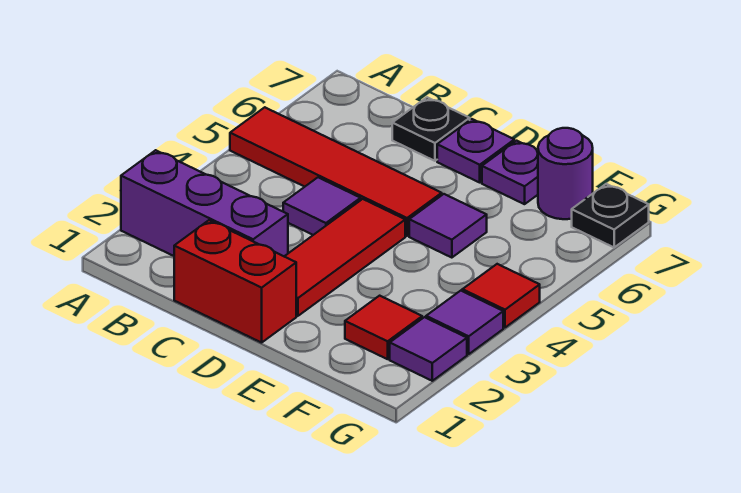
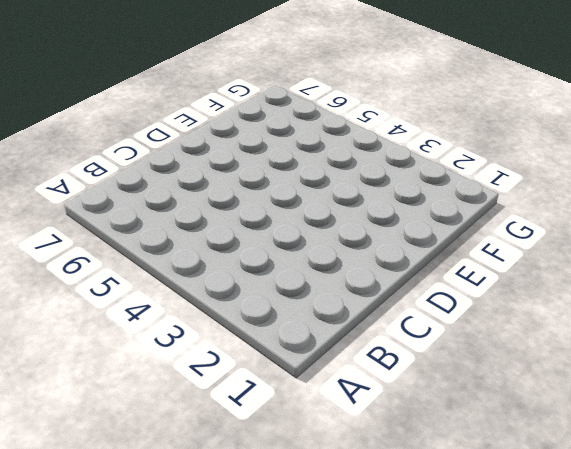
none -> purple 1x3 brick [121,150,288,256]
none -> red 1x4 tile [230,107,442,236]
none -> red 1x2 brick [174,220,296,343]

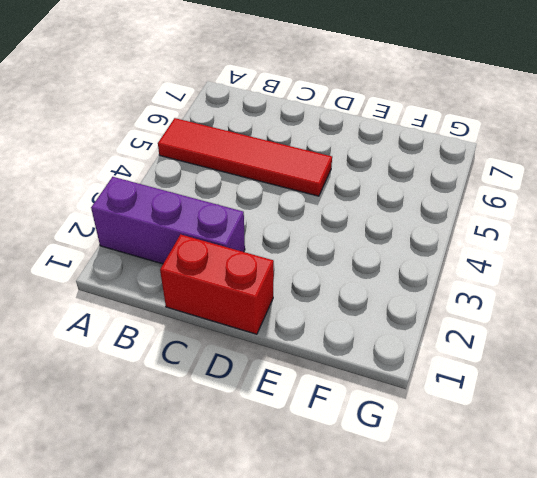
none -> purple 1x1 tile [283,177,361,235]
none -> black 1x1 plate [392,97,470,161]
none -> red 1x3 tile [284,199,405,316]

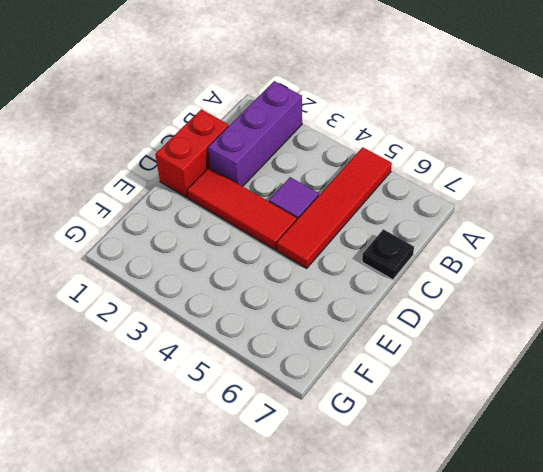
none -> purple 1x1 plate [437,119,514,182]
none -> purple 1x1 tile [409,194,487,258]
none -> purple 1x1 plate [482,141,538,204]

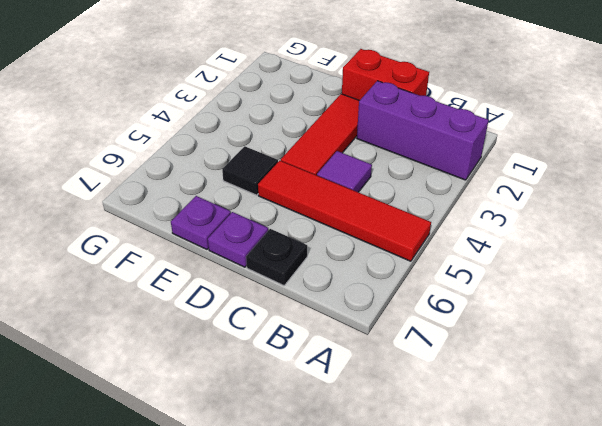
black 1x1 tile [222,146,278,195] -> purple 1x1 tile [409,194,487,258]
none -> red 1x1 tile [345,296,422,359]
none -> purple 1x1 round brick [538,128,593,219]
none -> purple 1x1 tile [390,317,467,381]

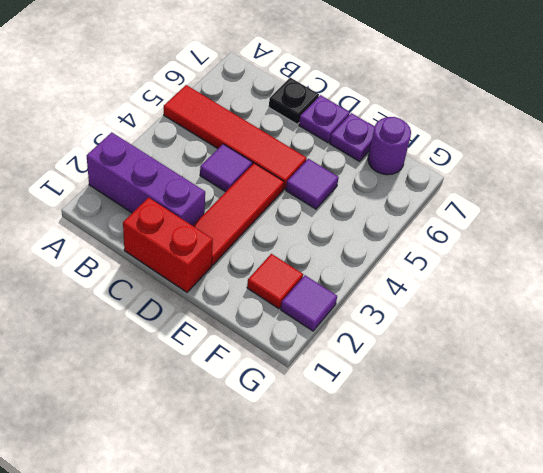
none -> purple 1x1 tile [426,291,503,354]
none -> red 1x1 tile [462,264,540,327]
none -> black 1x1 plate [572,184,649,247]

